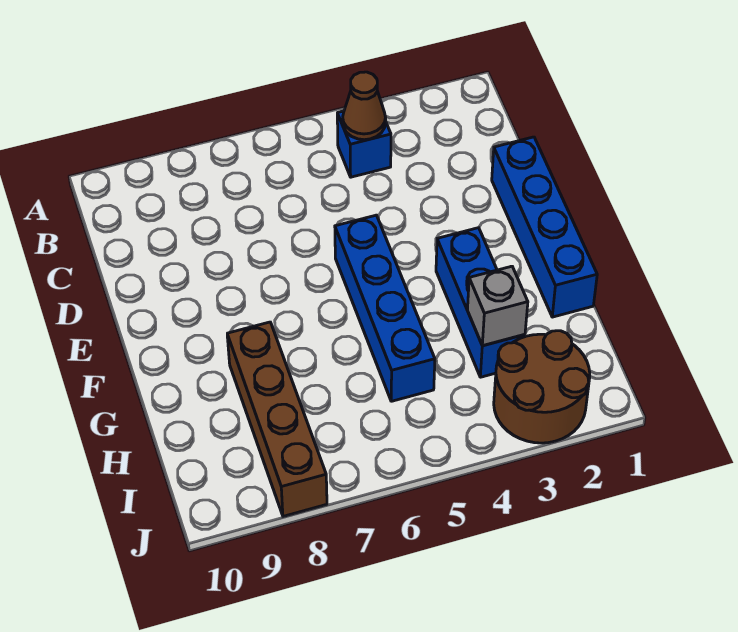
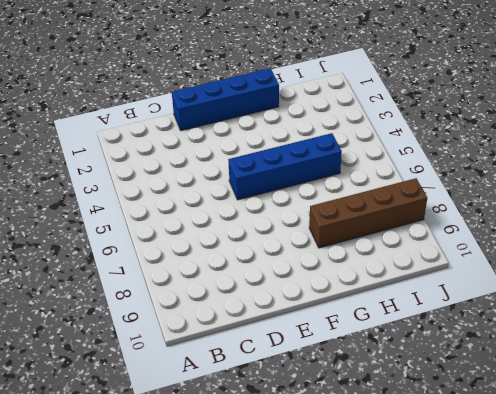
none -> blue 1x1 brick [337,111,391,177]
none -> blue 1x3 brick [436,228,525,377]

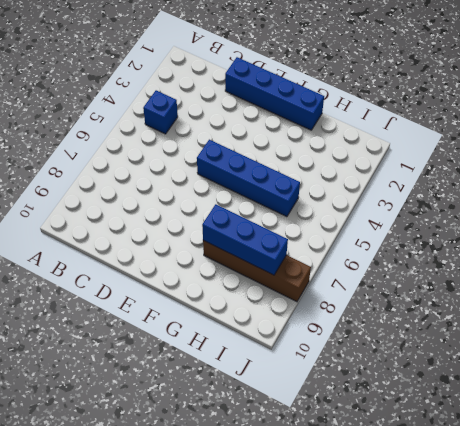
blue 1x3 brick [202,204,288,275] -> blue 1x3 brick moved to [436,228,525,377]
none -> brown 2x2 round brick [494,331,590,443]
none -> brown 1x1 cone [343,72,386,140]

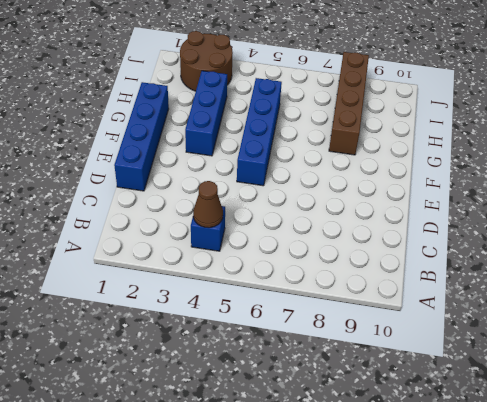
none -> grey 1x1 brick [467,266,528,346]

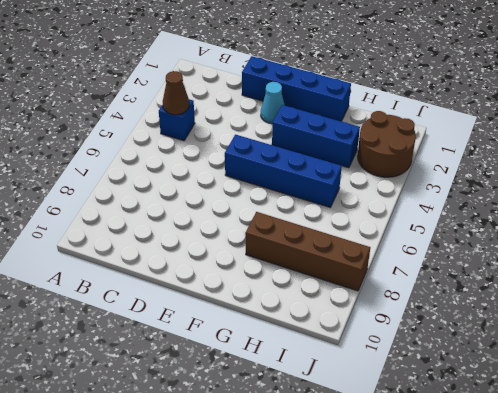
cyan 1x1 cone [261,82,285,124] -> none
none -> grey 1x1 brick [467,266,528,346]

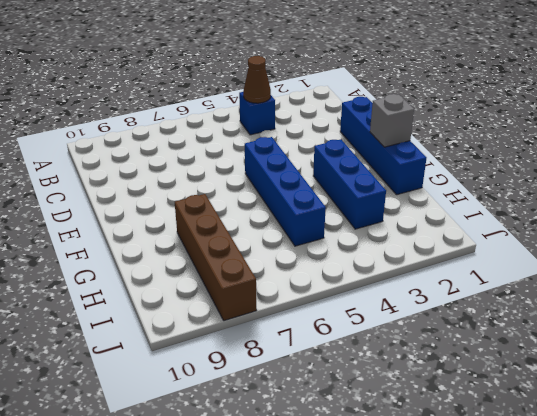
grey 1x1 brick [370,94,414,147] -> grey 1x1 brick moved to [467,266,528,346]
none -> brown 2x2 round brick [494,331,590,443]

